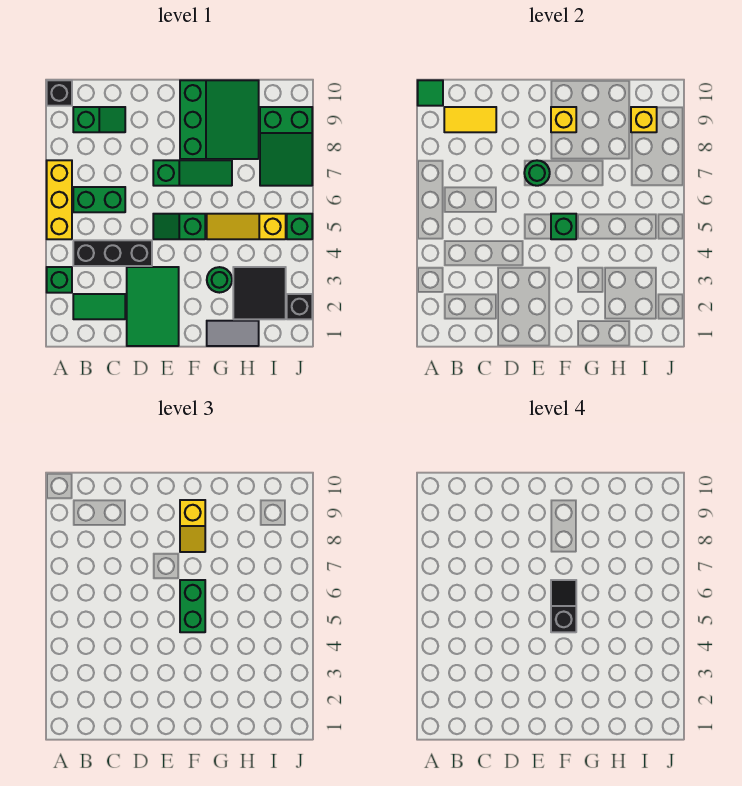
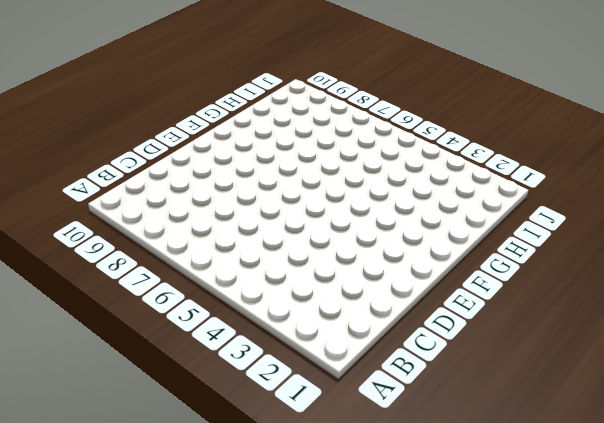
none -> green 1x1 brick [47,267,72,293]
none -> yellow 1x3 brick [47,160,72,239]
none -> black 1x1 brick [47,80,72,106]

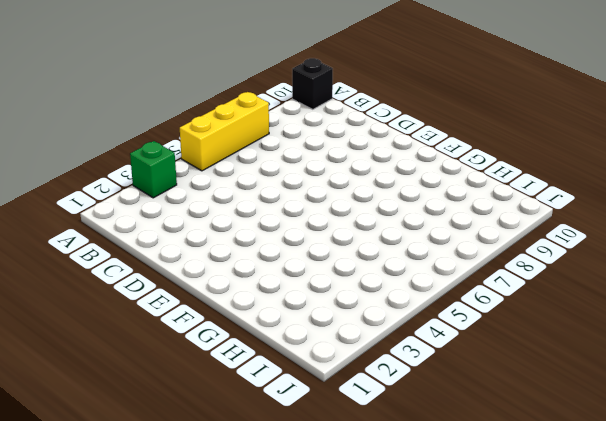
none -> green 1x2 tile [73,294,125,319]
none -> black 1x3 brick [73,240,152,266]
none -> green 1x2 brick [73,187,125,212]

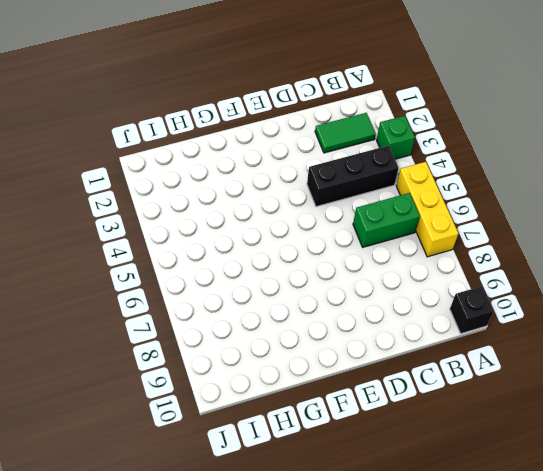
none -> green 1x2 slope [73,107,125,132]
none -> green 2x3 tile [127,267,179,346]
none -> green 1x2 slope [153,214,205,239]

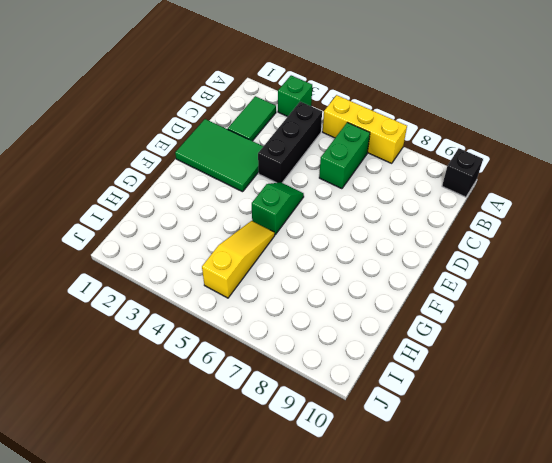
none -> green 1x2 slope [73,107,125,132]
none -> green 1x3 slope [153,160,232,186]
none -> green 3x3 slope [180,80,259,159]

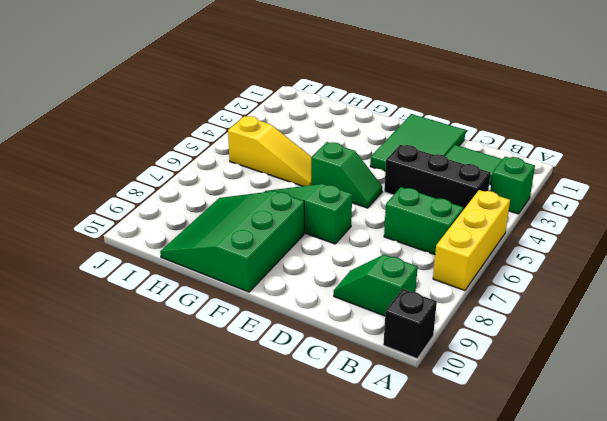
none -> grey 1x2 tile [207,321,259,346]
none -> green 1x1 round brick [207,267,232,293]
none -> black 2x2 tile [233,267,286,319]

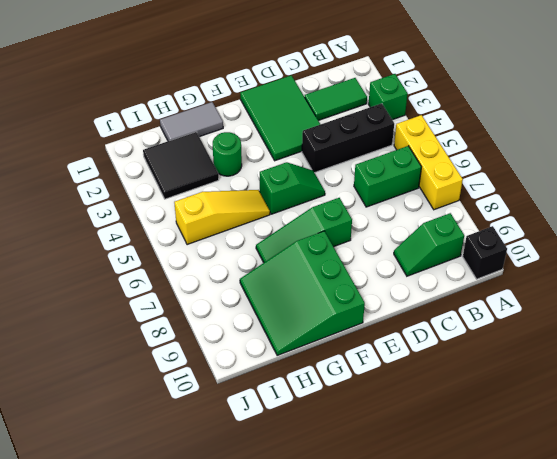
none -> green 2x3 slope [260,107,312,186]
none -> black 1x1 brick [287,294,312,319]
none -> green 1x1 brick [287,214,312,239]

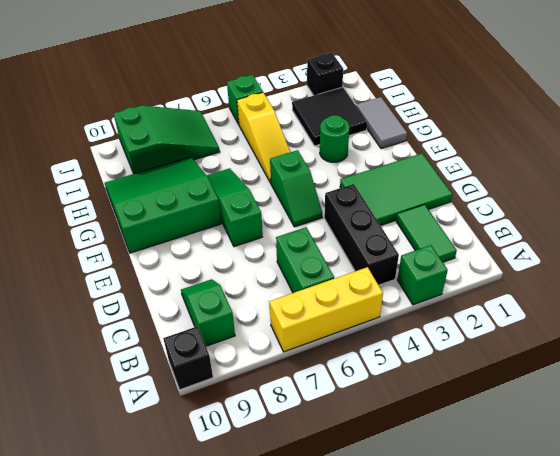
none -> green 1x1 tile [418,80,443,106]
none -> yellow 1x2 tile [444,107,496,132]
none -> green 1x1 round brick [524,160,550,186]

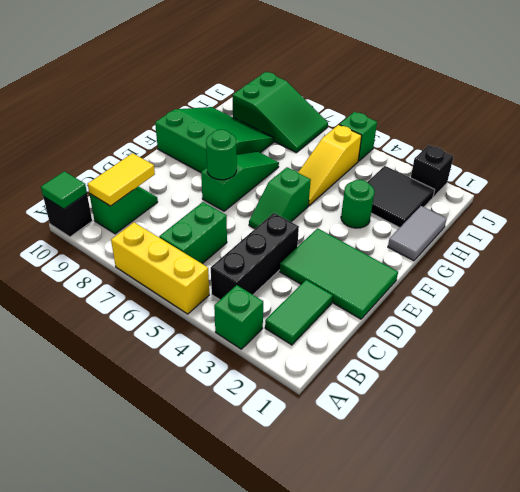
none -> green 1x1 brick [551,214,576,239]
none -> yellow 1x1 brick [551,107,576,132]
none -> yellow 1x1 brick [631,107,657,132]

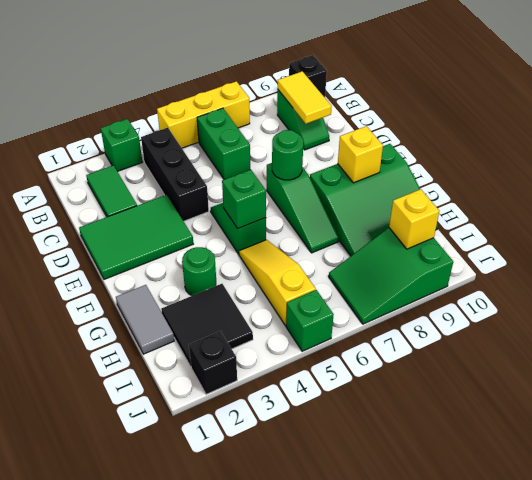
none -> green 1x1 tile [418,80,443,106]
none -> green 1x2 brick [180,580,205,632]
none -> yellow 1x2 slope [180,500,205,552]

